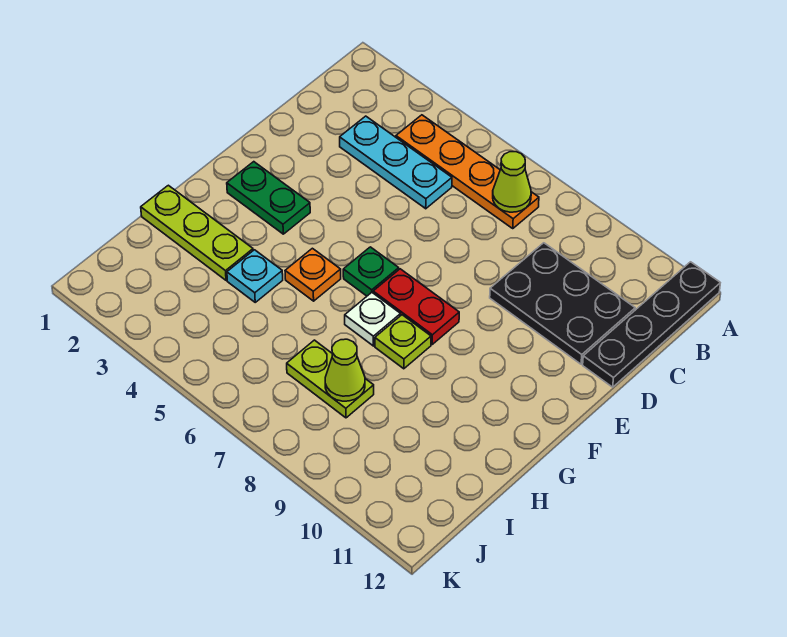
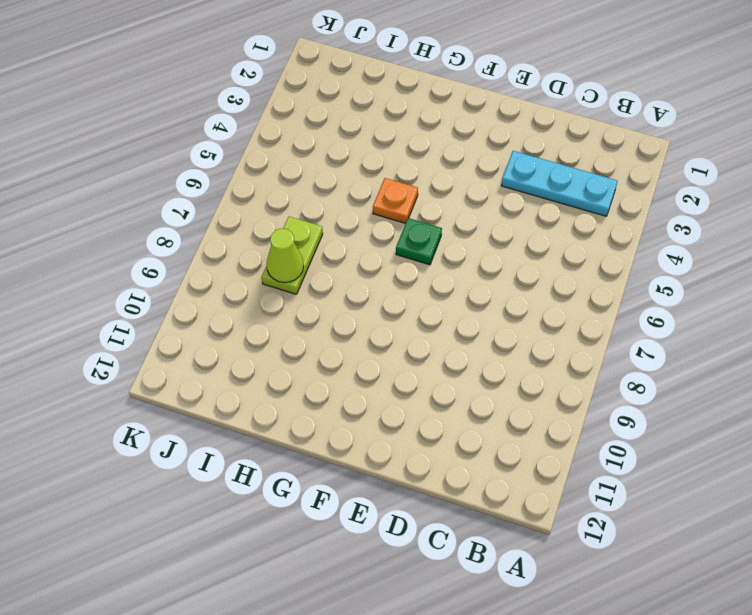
cyan 1x3 plate [502,151,618,216] -> cyan 1x3 plate turned to [340,116,452,209]
none -> black 1x4 plate [583,262,720,387]
none -> orange 1x4 plate [396,115,539,228]
none -> black 2x3 plate [490,243,635,364]

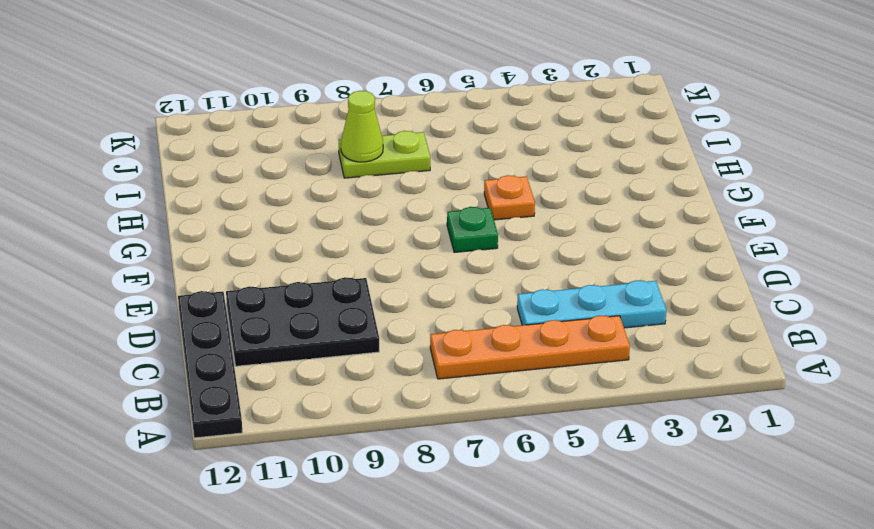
none -> green 1x2 plate [227,162,310,234]
none -> red 1x2 plate [373,269,459,344]
none -> white 1x1 plate [345,293,401,346]

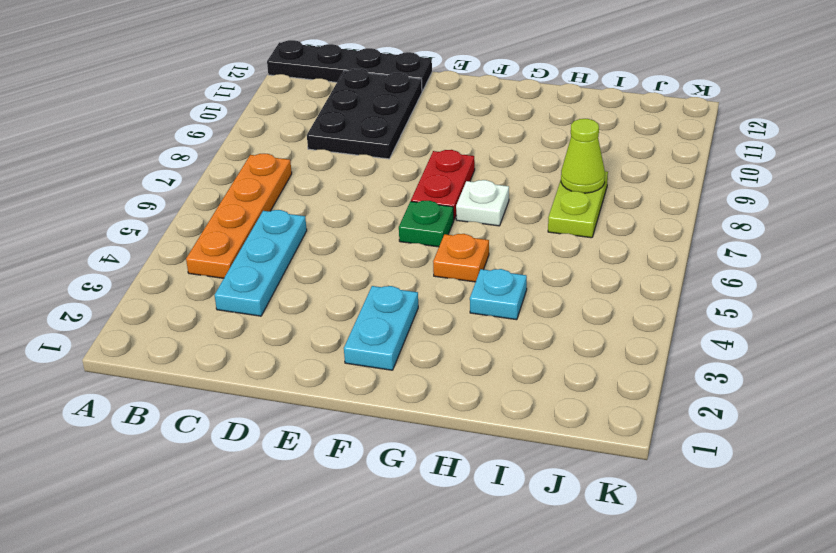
cyan 1x2 plate [344,286,418,370] -> green 1x2 plate [227,162,310,234]
none -> lime 1x1 plate [375,315,431,369]
none -> lime 1x3 plate [141,185,253,280]
none -> lime 1x1 cone [493,152,531,212]

